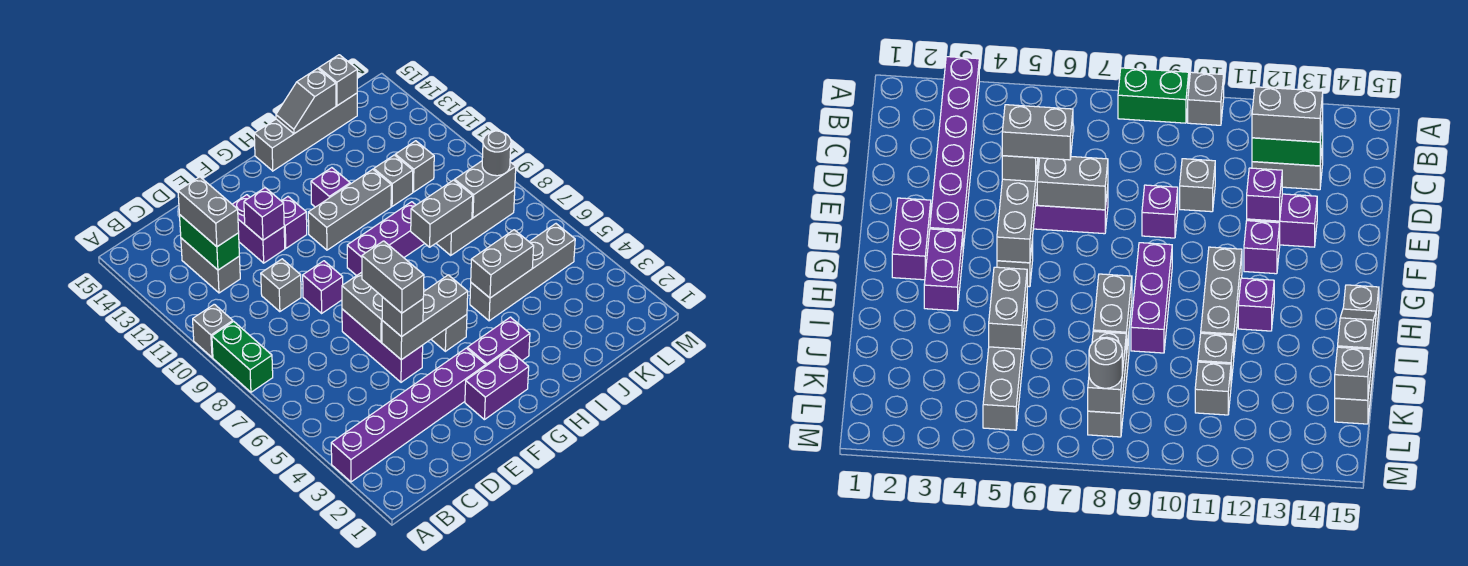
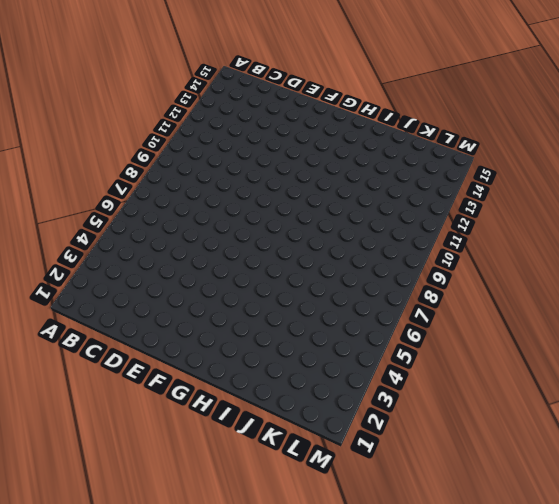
none -> purple 1x6 brick [331,348,486,482]
none -> green 1x2 brick [212,321,273,392]
none -> grey 1x1 brick [193,304,233,357]
none -> grey 1x2 brick [181,238,240,293]

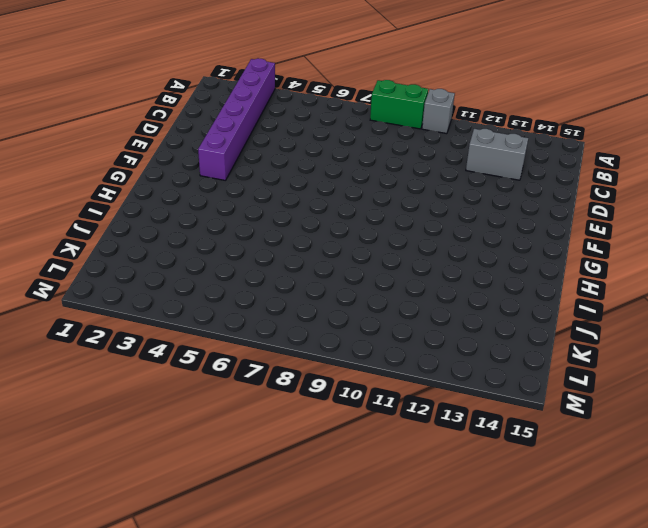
none -> grey 1x1 brick [261,259,301,312]
none -> purple 1x3 brick [342,309,423,382]
none -> purple 1x1 brick [303,261,343,313]
none -> purple 1x2 brick [232,195,285,263]

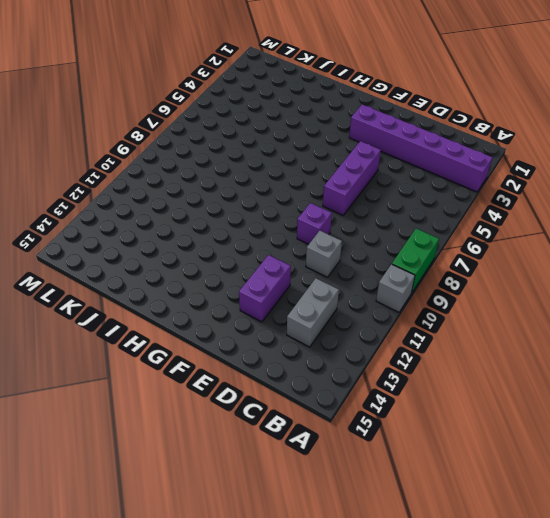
none -> purple 1x2 brick [465,350,529,420]
none -> purple 1x1 brick [282,197,307,248]
none -> purple 1x2 brick [467,317,530,366]
none -> grey 1x1 brick [431,315,467,351]

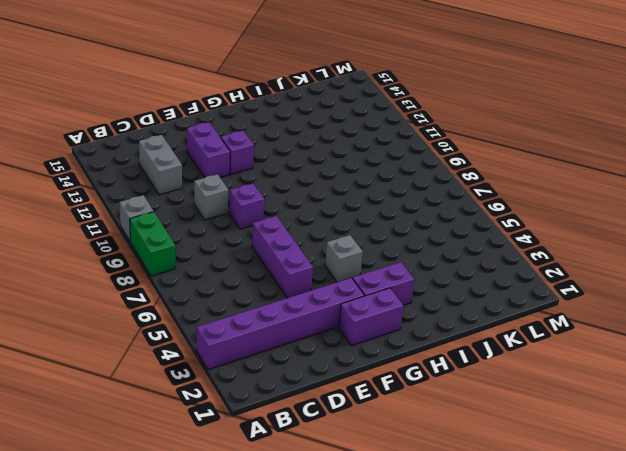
none -> purple 1x3 brick [347,202,425,276]
none -> grey 1x3 brick [308,169,391,250]
none -> purple 1x1 brick [311,168,350,207]
none -> grey 1x4 brick [254,93,357,171]

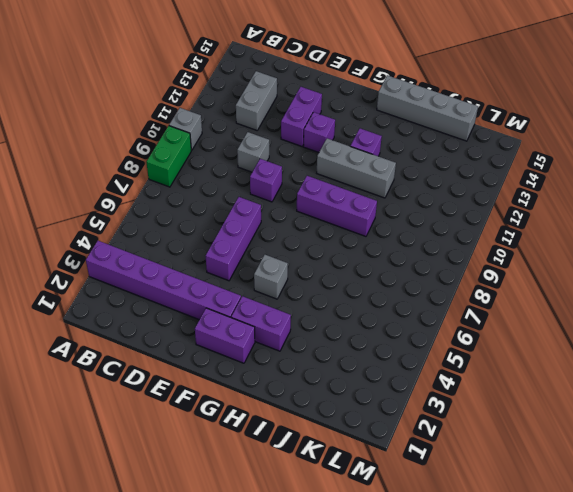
none -> grey 1x4 brick [470,224,575,321]
none -> grey 1x3 brick [436,190,515,255]
none -> grey 1x1 brick [374,155,413,206]
none -> grey 1x1 brick [395,141,434,192]

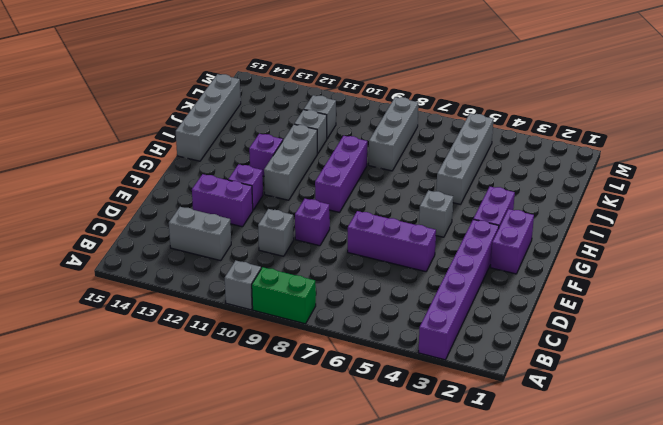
none -> green 1x2 brick [179,214,239,270]
none -> grey 1x3 brick [382,275,468,360]
none -> grey 1x2 brick [342,272,382,342]
none -> purple 1x1 brick [244,188,284,240]

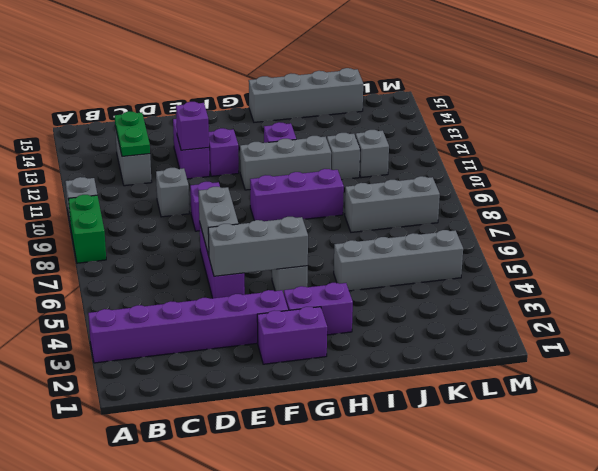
green 1x2 plate [115,111,150,156] -> green 1x2 brick [179,214,239,270]
none -> grey 1x2 brick [471,230,534,298]
none -> grey 1x2 brick [411,180,473,247]
none -> grey 1x2 slope [276,68,336,134]
none -> grey 1x2 brick [455,161,516,218]

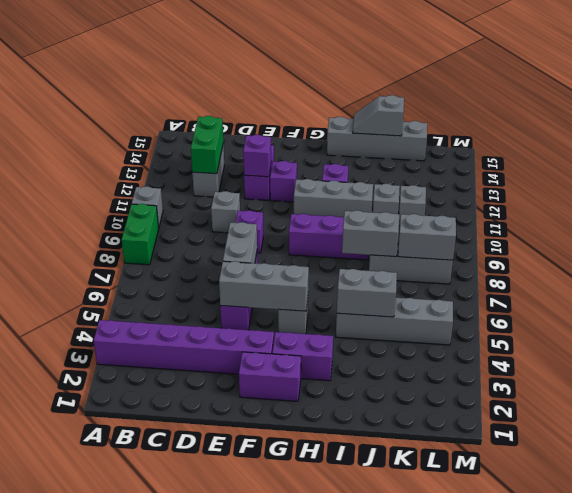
none -> grey 1x1 brick [319,55,357,106]
none -> grey 1x2 brick [178,177,239,247]
none -> grey 1x1 brick [382,297,423,337]
none -> grey 1x1 round brick [482,131,511,176]

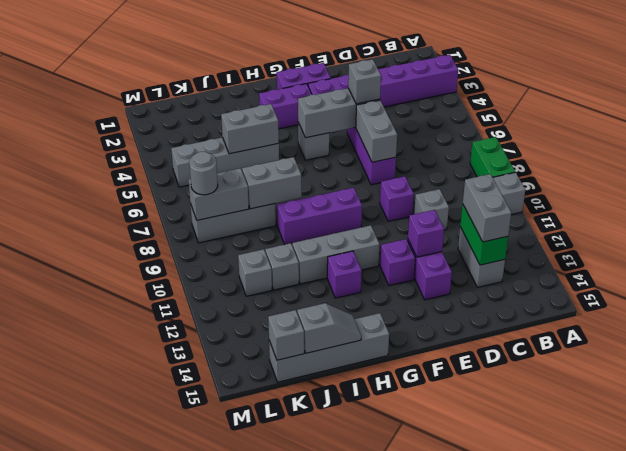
none -> grey 1x2 brick [362,241,424,313]

